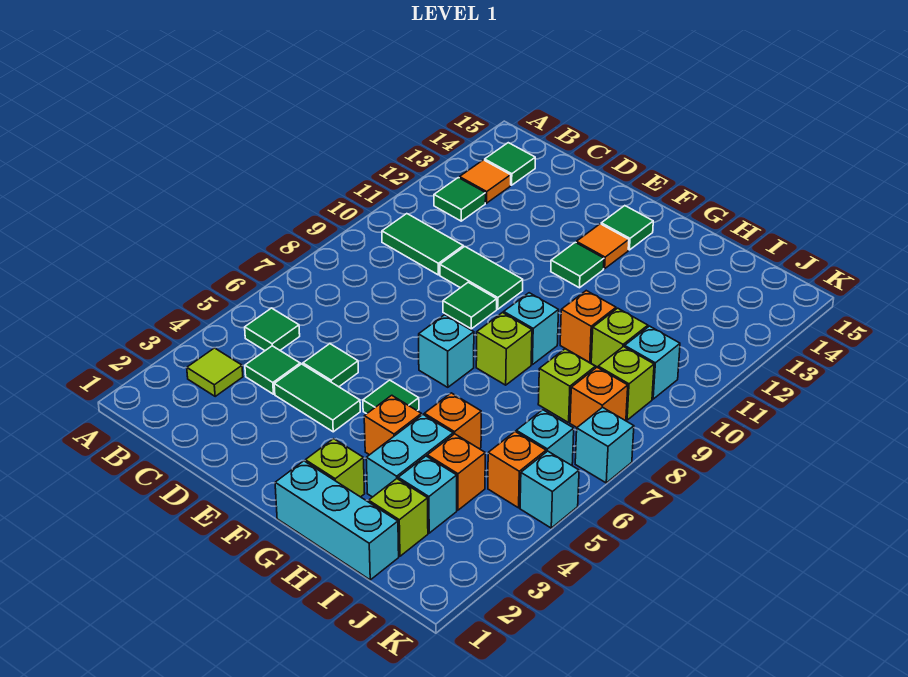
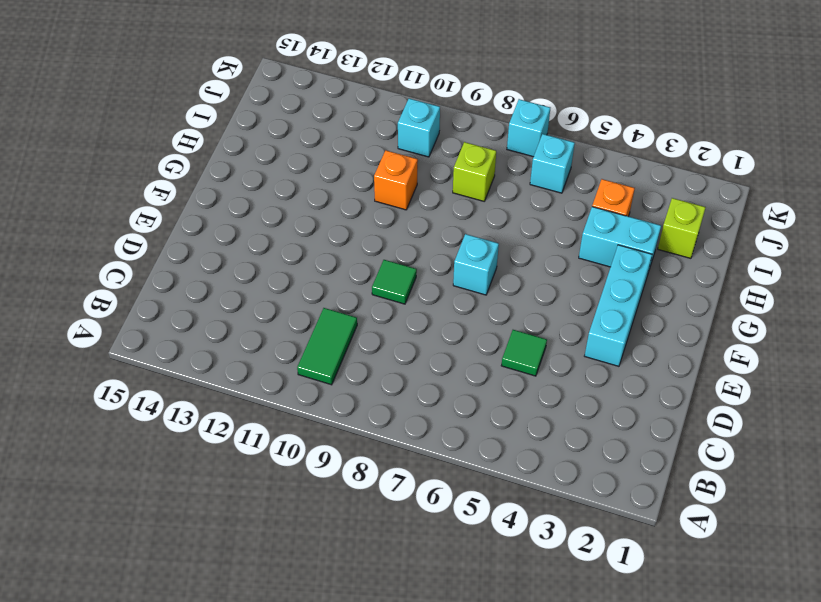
cyan 1x3 brick [585,245,652,366] -> cyan 1x3 brick moved to [275,461,399,580]
none -> lime 1x1 tile [187,348,243,396]
none -> green 1x1 tile [245,308,300,351]
none -> green 1x1 tile [434,178,486,221]
none -> orange 1x1 tile [459,160,511,203]

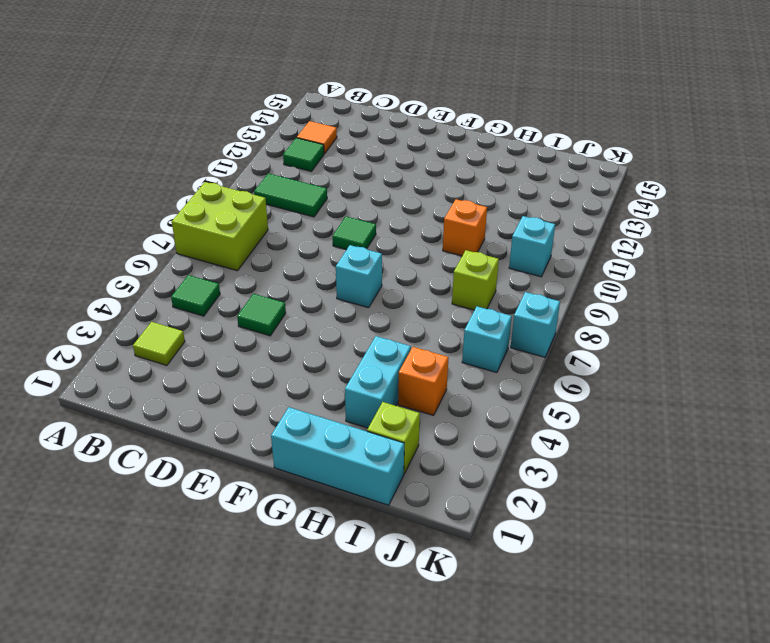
lime 2x2 brick [172,182,268,271] -> none
none -> green 1x1 tile [485,143,535,185]
none -> green 1x1 tile [245,346,300,394]
none -> green 1x2 tile [274,364,360,432]
none -> green 1x2 tile [440,247,523,309]

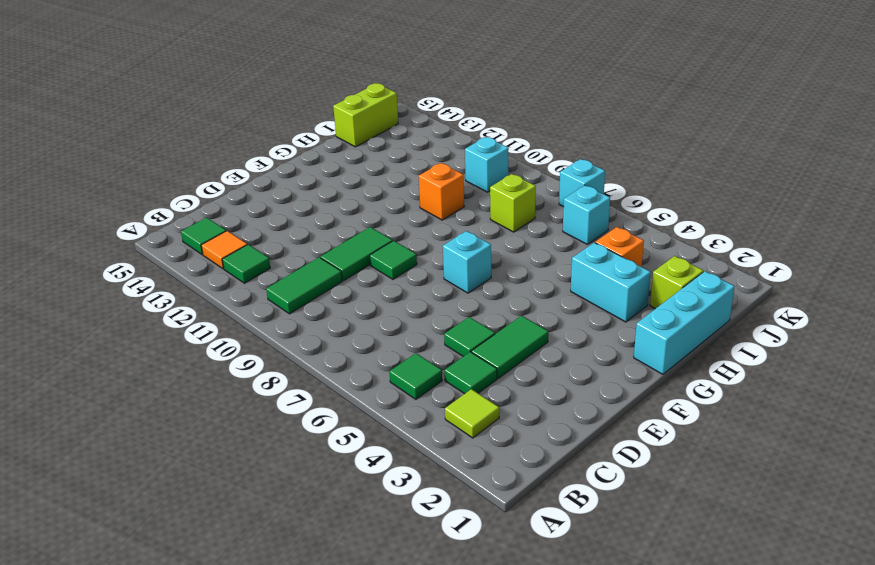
lime 1x2 brick [333,83,398,147] -> none
none -> green 1x1 tile [363,380,419,414]
none -> green 1x1 tile [551,242,604,288]
none -> orange 1x1 tile [576,224,629,269]
none -> green 1x1 tile [601,206,653,250]

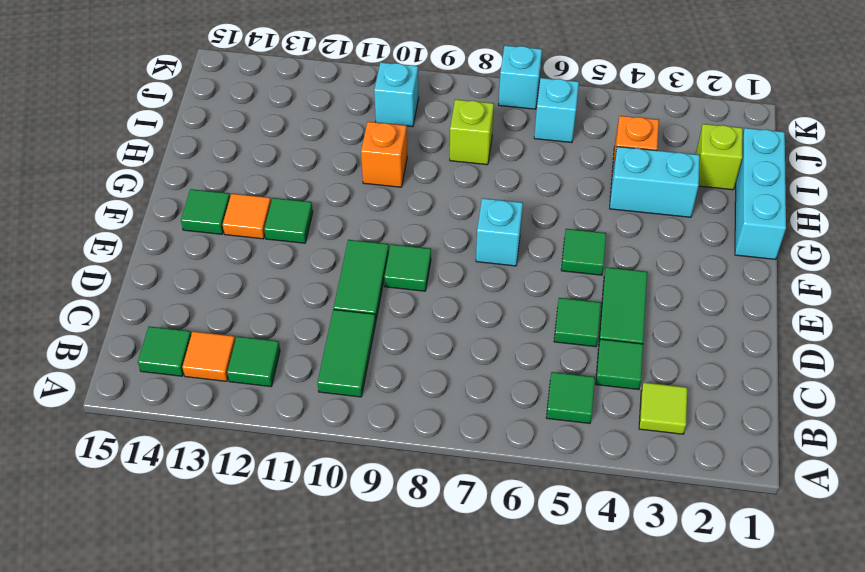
none -> lime 1x1 brick [305,439,365,497]
none -> orange 1x1 brick [364,395,421,455]
none -> lime 1x1 brick [476,313,532,385]
none -> cyan 1x1 brick [504,293,559,365]

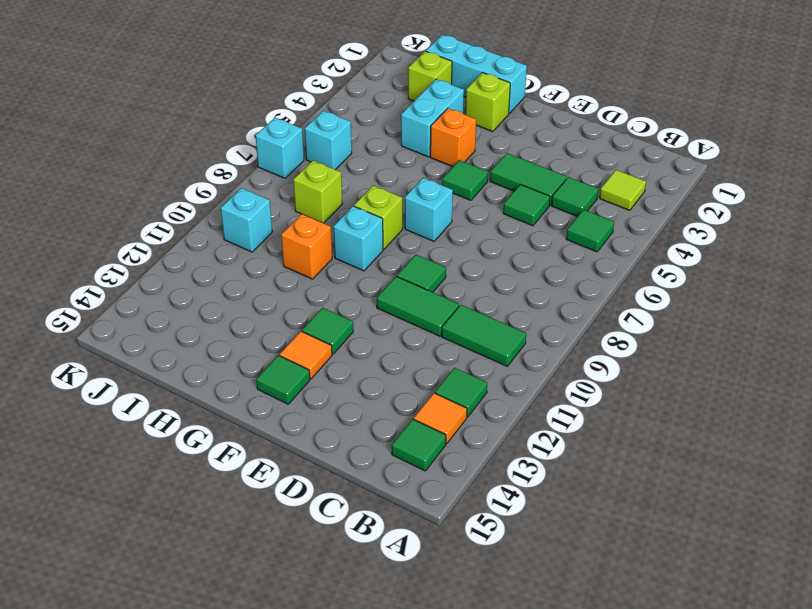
none -> orange 1x1 brick [424,393,481,449]
none -> cyan 1x1 brick [398,456,457,533]
none -> orange 1x1 brick [427,434,485,510]
none -> lime 1x1 brick [591,308,648,367]

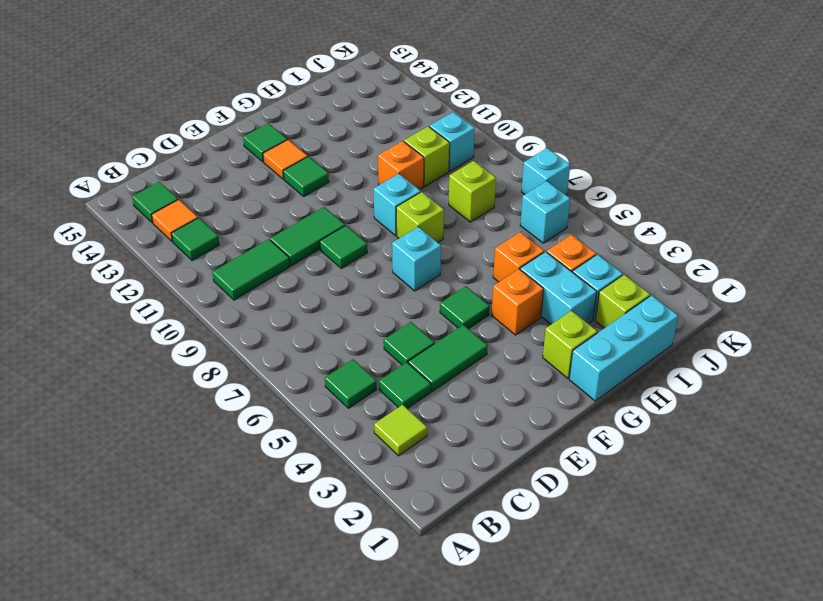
none -> orange 1x1 brick [488,432,546,508]
none -> orange 1x1 brick [570,367,628,427]
none -> lime 1x1 brick [598,347,654,420]
none -> cyan 1x1 brick [520,451,579,528]

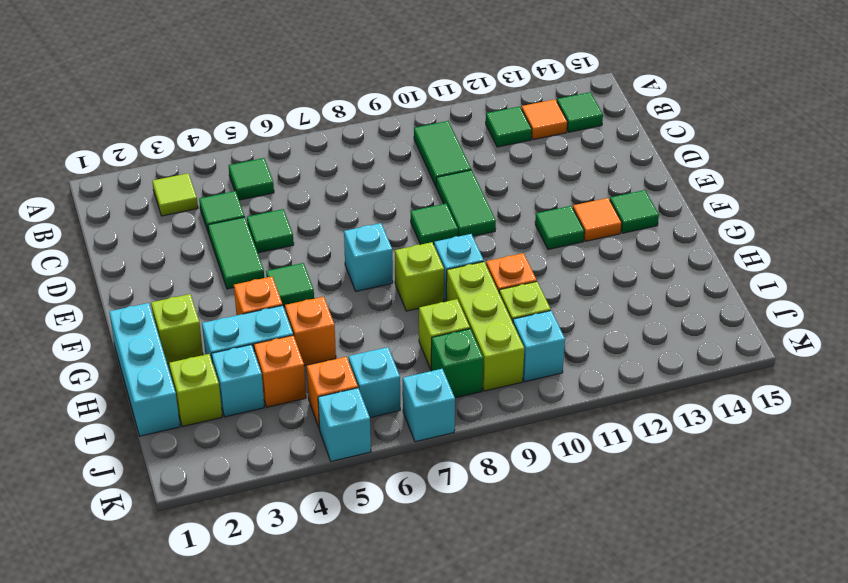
lime 1x3 brick [446,262,524,391] -> lime 1x1 brick [598,347,654,420]
green 1x1 brick [431,329,483,398] -> orange 1x1 brick [570,367,628,427]

